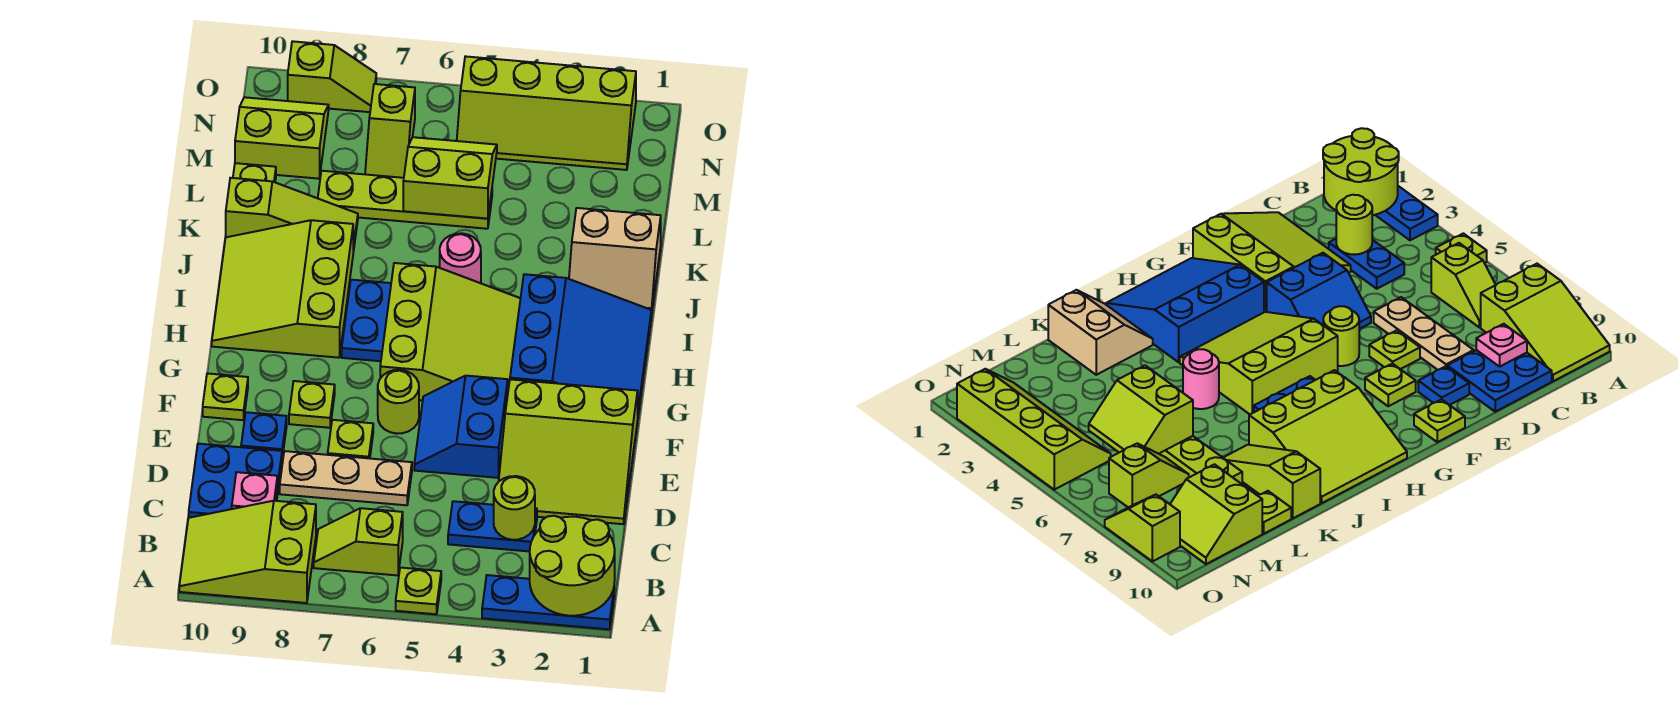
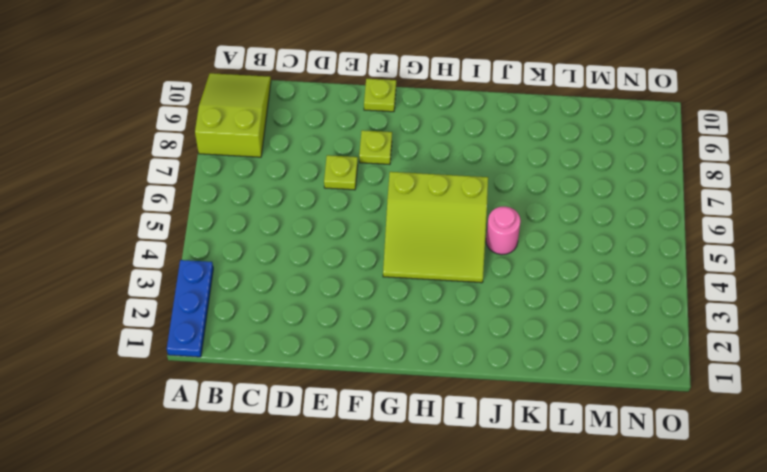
none -> lime 1x1 plate [396,568,441,614]
none -> lime 1x2 slope [314,508,403,575]
none -> blue 1x2 plate [448,501,537,552]
none -> blue 2x2 plate [189,444,282,518]

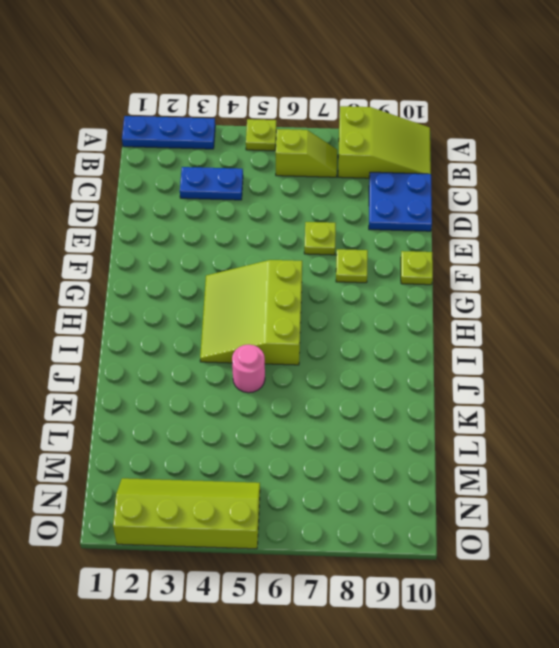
none -> lime 3x3 slope [499,379,638,524]
none -> tan 1x3 plate [280,451,412,505]
none -> blue 2x2 slope [414,376,508,478]
none -> blue 1x1 plate [241,412,287,457]

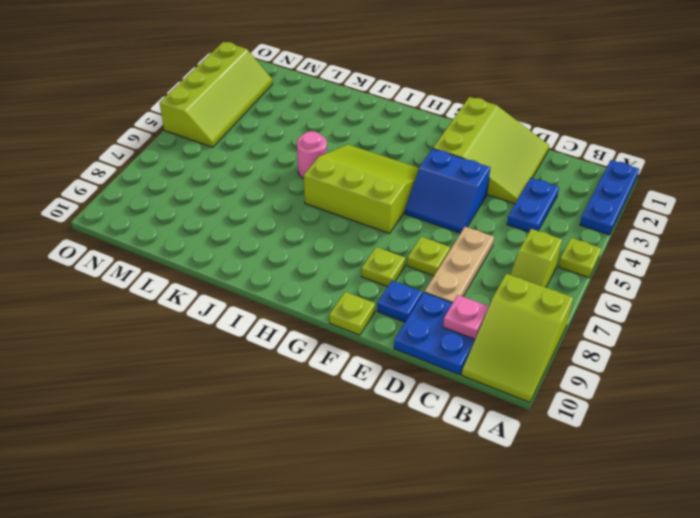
none -> lime 1x1 round brick [378,370,419,434]
none -> blue 3x3 slope [510,274,651,413]
none -> blue 1x2 plate [342,280,391,361]
none -> lime 3x3 slope [212,220,353,358]

